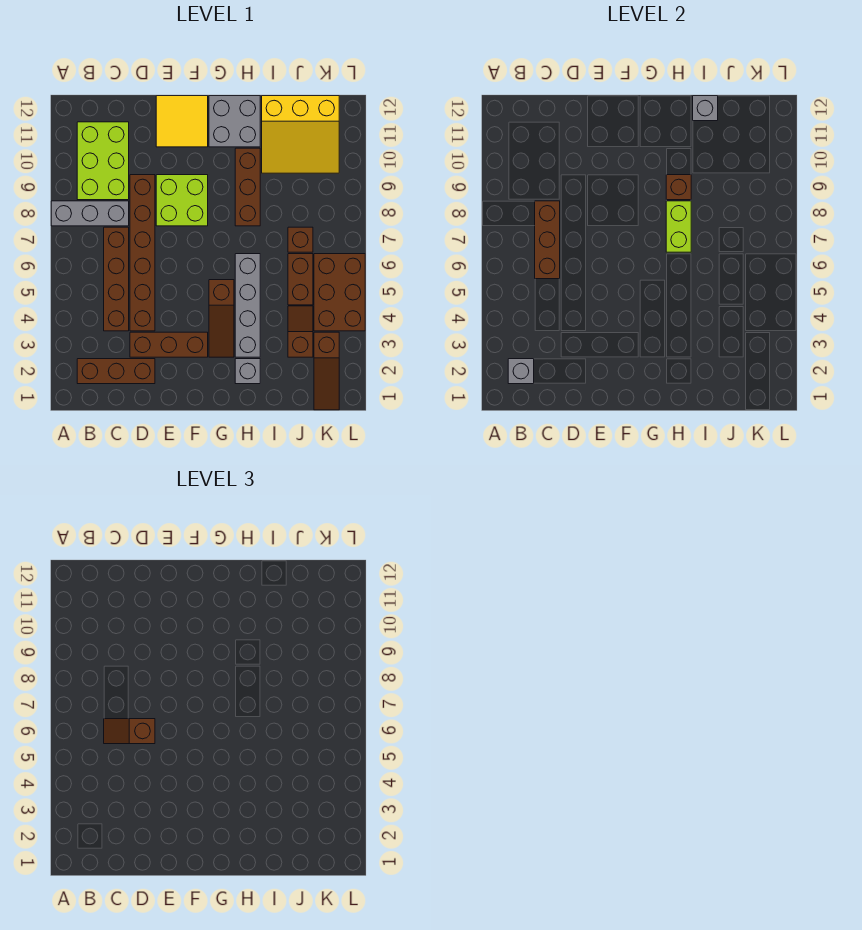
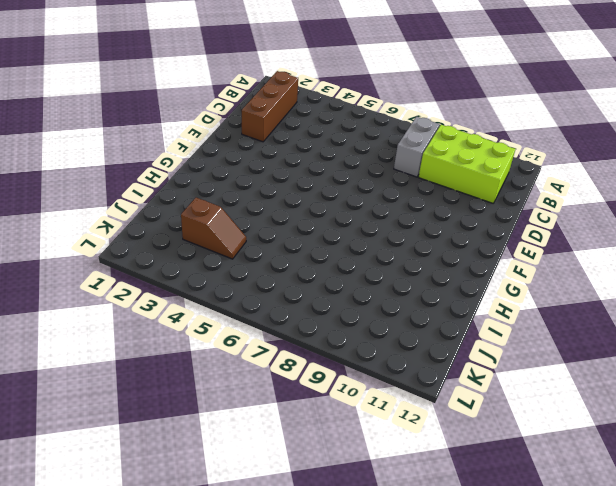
grey 1x2 brick [394,117,440,177] -> grey 1x3 brick [51,201,129,226]
none -> brown 1x4 brick [104,227,129,331]
none -> brown 1x3 brick [130,332,208,357]
none -> brown 1x6 brick [130,175,155,331]

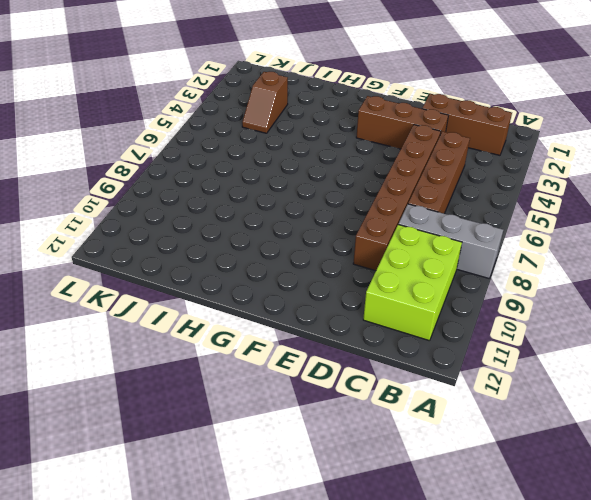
none -> lime 2x2 brick [156,175,208,226]
none -> yellow 2x2 tile [156,96,208,147]
none -> brown 1x3 slope [209,280,234,357]

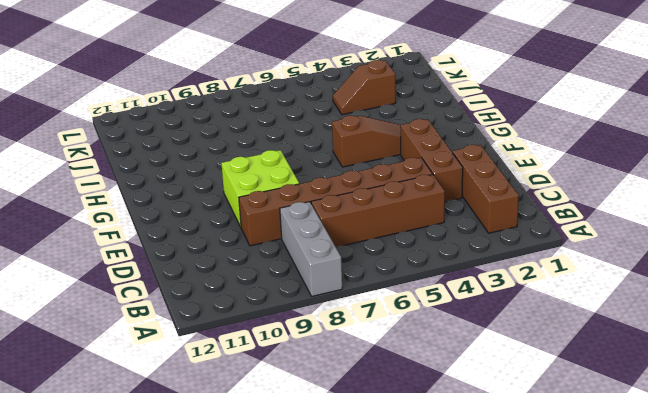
none -> lime 2x3 brick [77,122,129,200]
none -> yellow 2x2 tile [156,96,208,147]
none -> grey 2x2 brick [209,96,260,147]

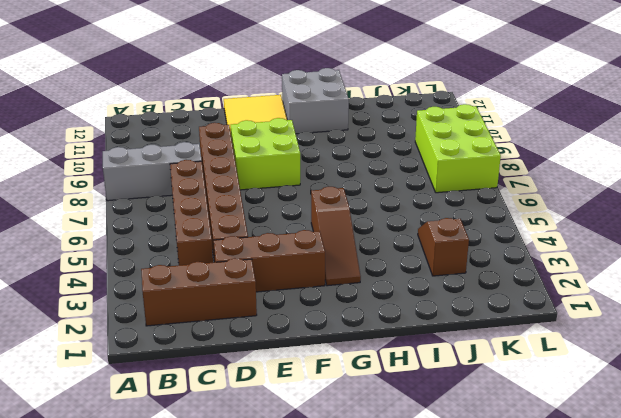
lime 2x3 brick [415,104,501,193] -> lime 2x3 brick moved to [77,122,129,200]
none -> grey 1x1 brick [235,359,260,384]
none -> grey 1x4 brick [235,254,260,357]
none -> brown 1x3 brick [235,148,260,226]

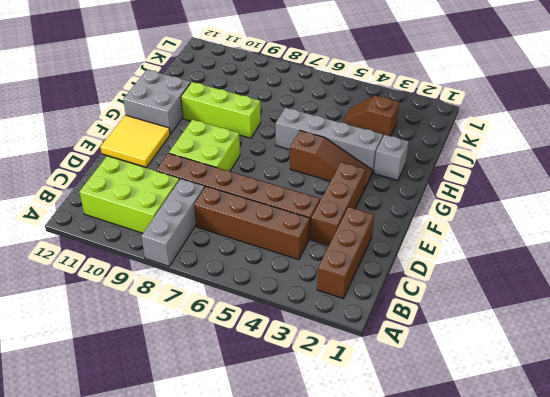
lime 1x3 brick [181,82,261,138] -> brown 1x3 brick [235,148,260,226]
none -> yellow 3x3 slope [262,96,339,173]
none -> brown 1x2 brick [288,254,313,305]
none -> brown 1x1 brick [288,227,313,252]

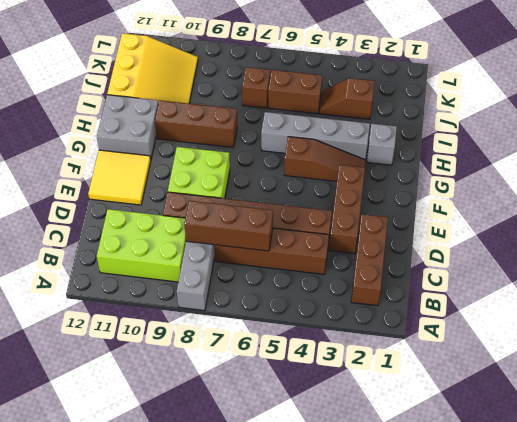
none -> brown 1x3 slope [314,332,339,410]
none -> brown 2x3 brick [314,254,365,331]
none -> grey 1x1 brick [508,359,534,384]

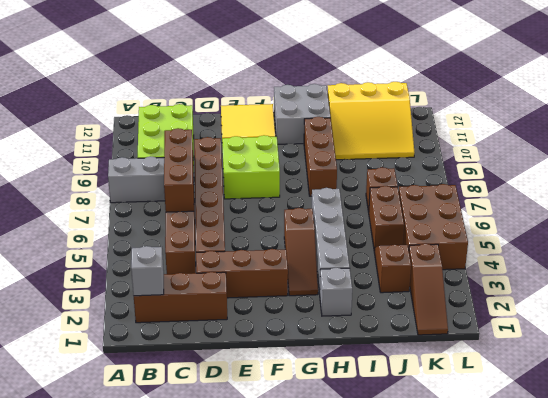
none -> lime 1x2 brick [666,201,691,252]
none -> brown 1x1 brick [666,175,691,200]
none -> grey 1x1 brick [693,96,718,121]

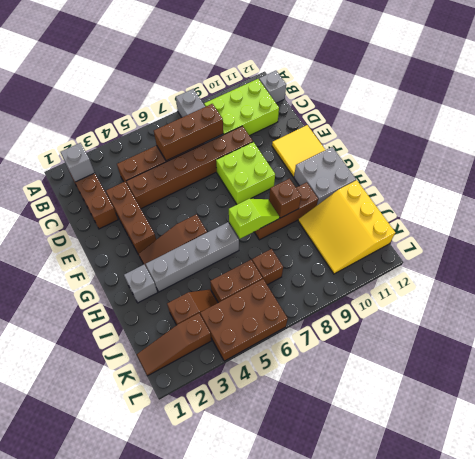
grey 1x1 brick [259,71,286,103] -> grey 1x1 brick moved to [693,96,718,121]
lime 1x2 slope [229,199,279,239] -> lime 1x2 brick [666,201,691,252]
none -> brown 1x2 slope [104,719,155,744]

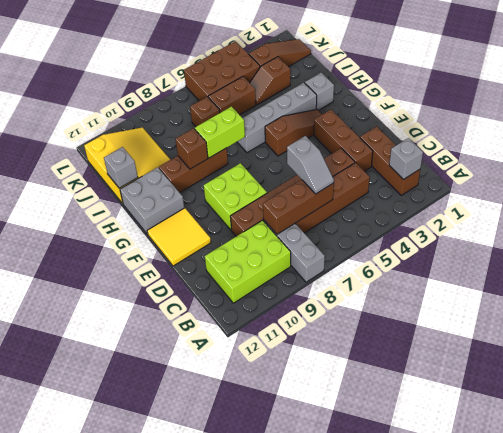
grey 1x2 slope [287,136,334,194] -> brown 1x2 slope [104,719,155,744]

